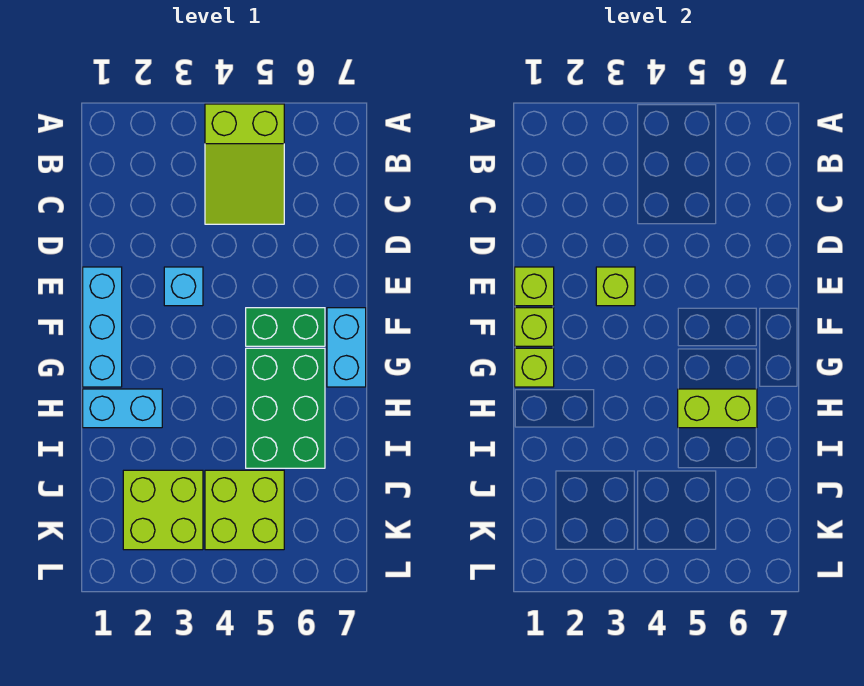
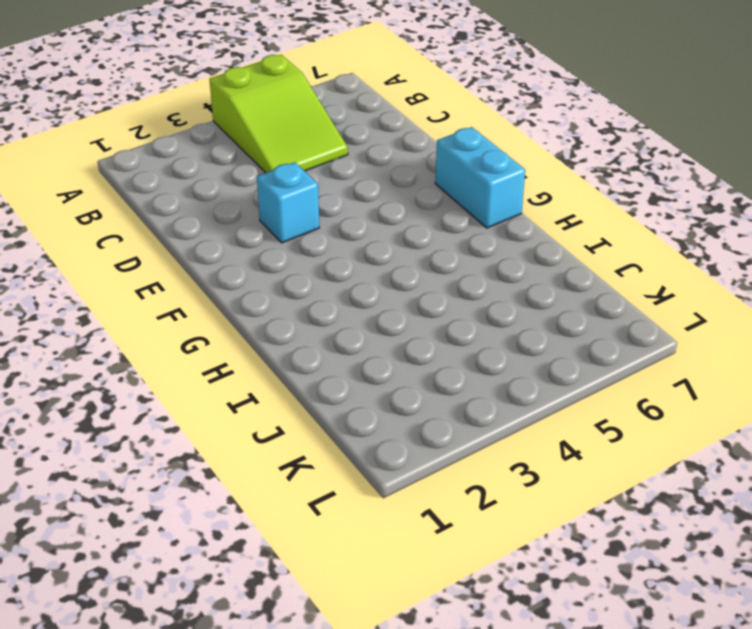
none -> cyan 1x3 brick [83,267,122,387]
none -> green 1x2 brick [246,308,325,346]
none -> green 2x3 brick [246,348,325,468]

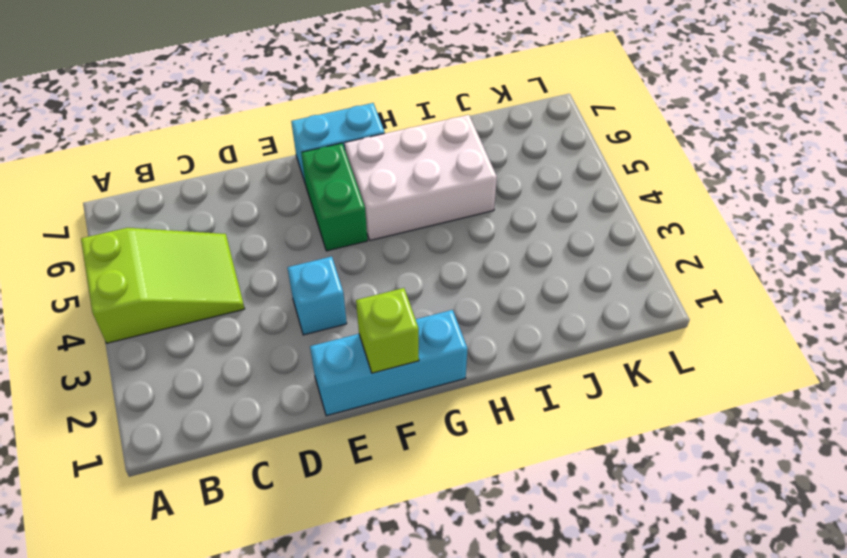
white 2x3 brick [345,115,497,240] -> green 2x3 brick [246,348,325,468]
none -> cyan 1x2 brick [83,389,162,428]
none -> lime 2x2 brick [123,470,203,550]
none -> lime 2x2 brick [205,470,284,550]

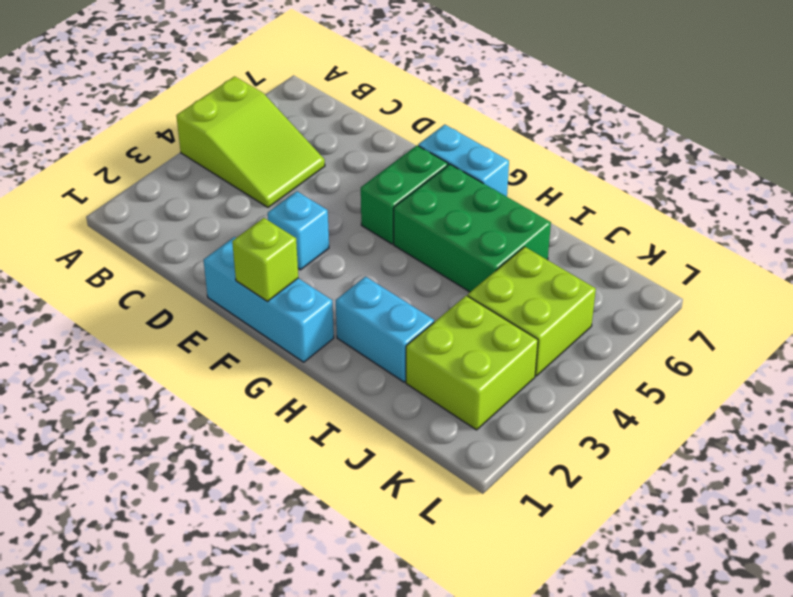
cyan 1x2 brick [336,277,434,382] -> cyan 1x2 brick turned to [83,389,162,428]
none -> lime 1x1 brick [515,267,554,306]
none -> lime 1x1 brick [596,267,635,306]
none -> lime 1x1 brick [515,348,554,387]

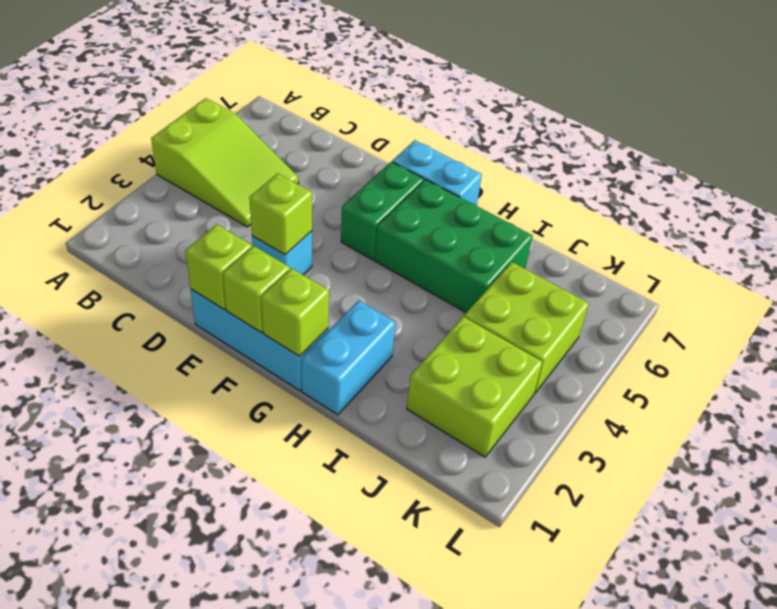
none -> lime 1x2 brick [678,389,757,428]

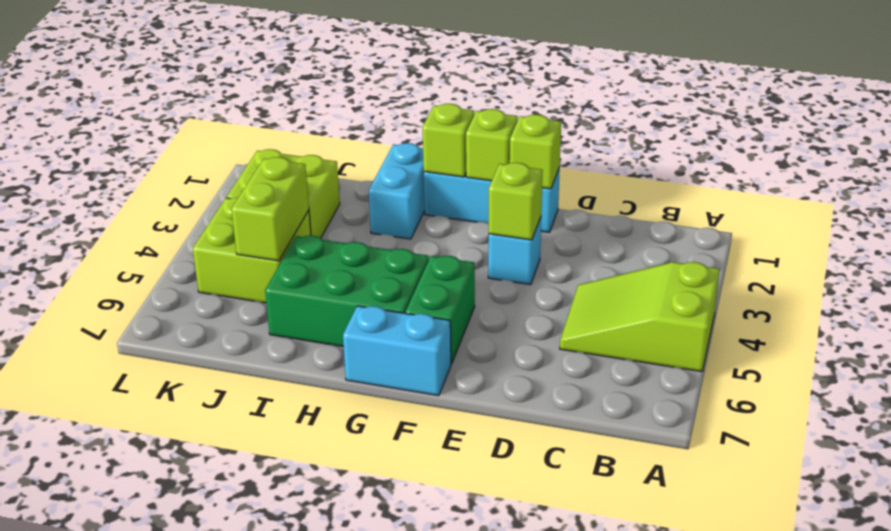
lime 1x2 brick [231,157,309,261] -> lime 1x2 brick moved to [678,389,757,428]

